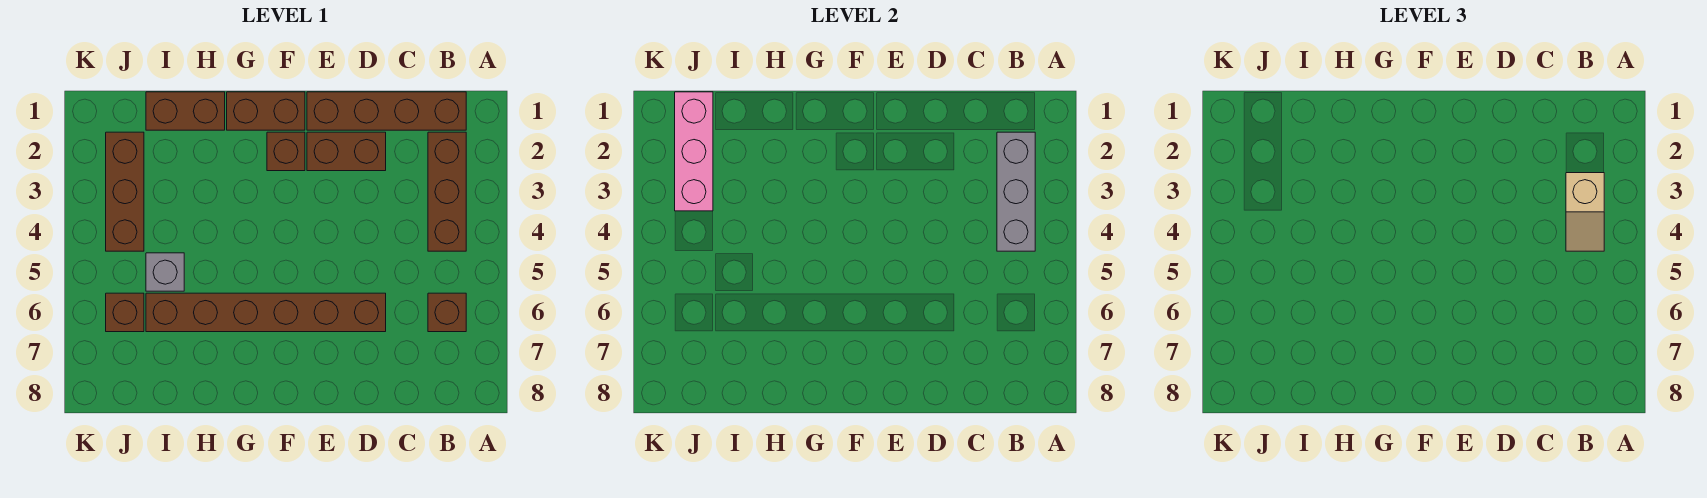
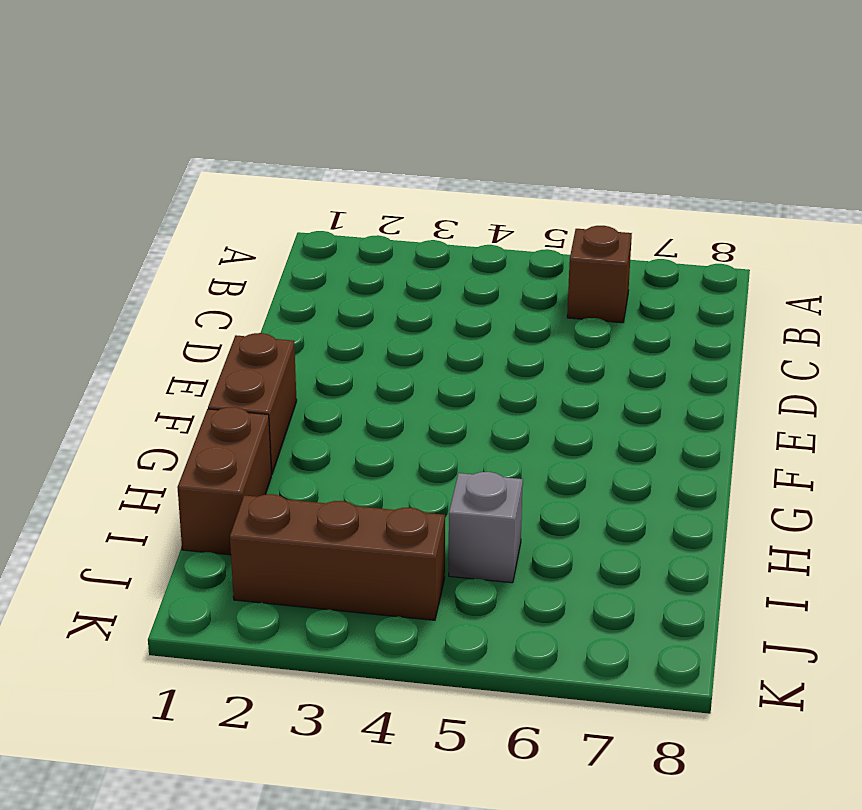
none -> brown 1x4 brick [307,92,466,130]
none -> brown 1x3 brick [428,132,466,251]
none -> brown 1x2 brick [307,132,386,171]

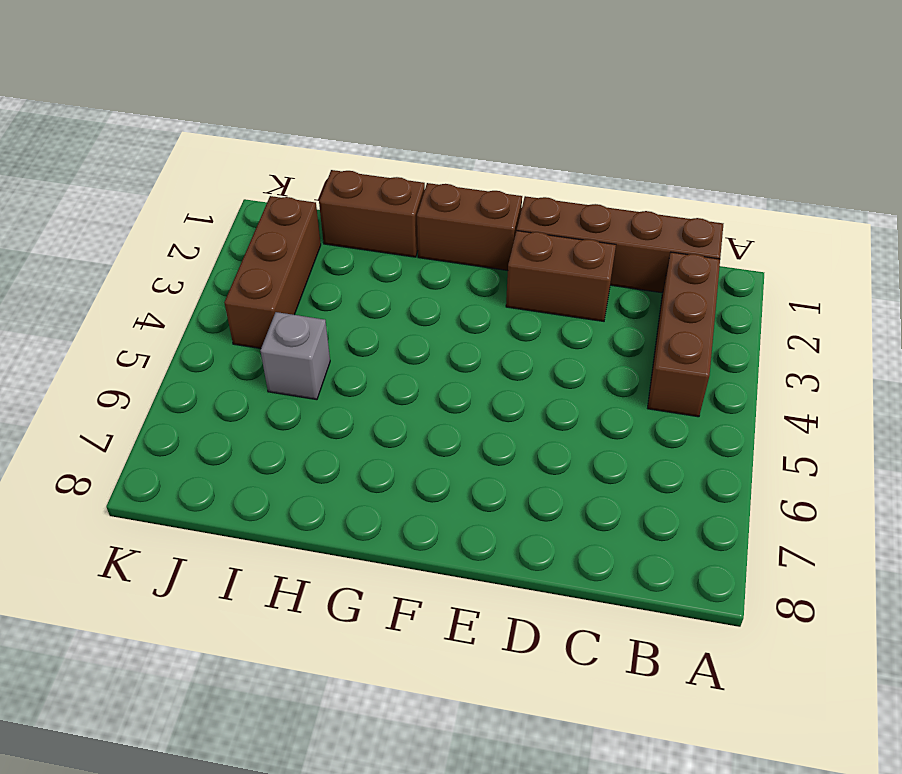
none -> brown 1x1 brick [428,293,466,332]
none -> brown 1x6 brick [146,293,386,332]
none -> brown 1x1 brick [267,132,305,171]

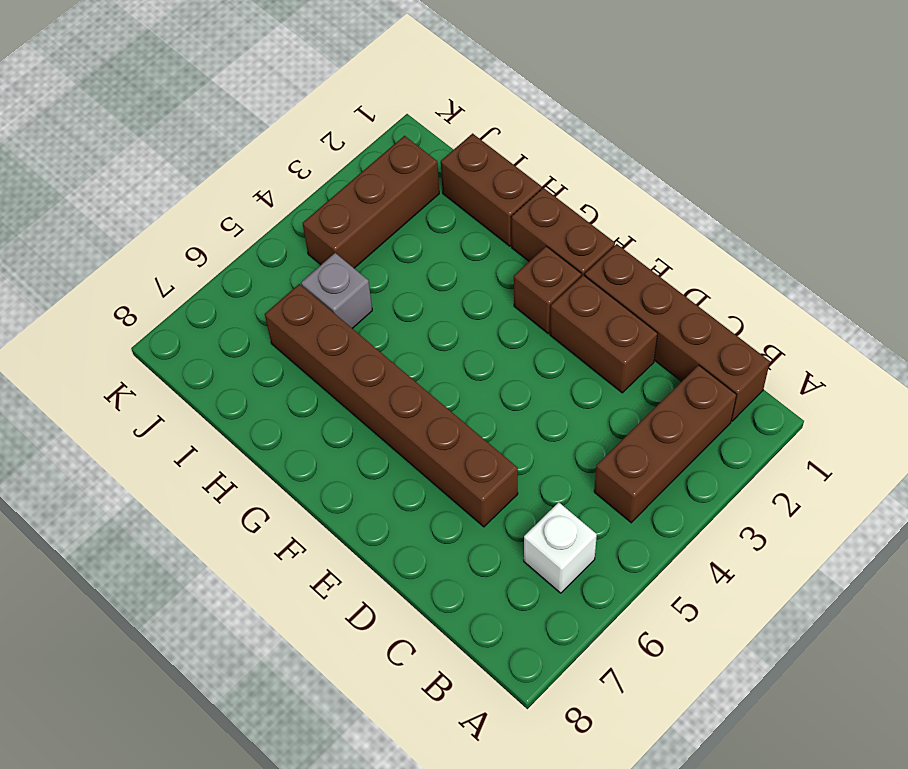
white 1x1 brick [524,502,597,593] -> brown 1x1 brick [428,293,466,332]
none -> brown 1x1 brick [106,293,144,332]
none -> grey 1x3 brick [997,132,1035,251]
none -> pink 1x3 brick [675,92,713,211]

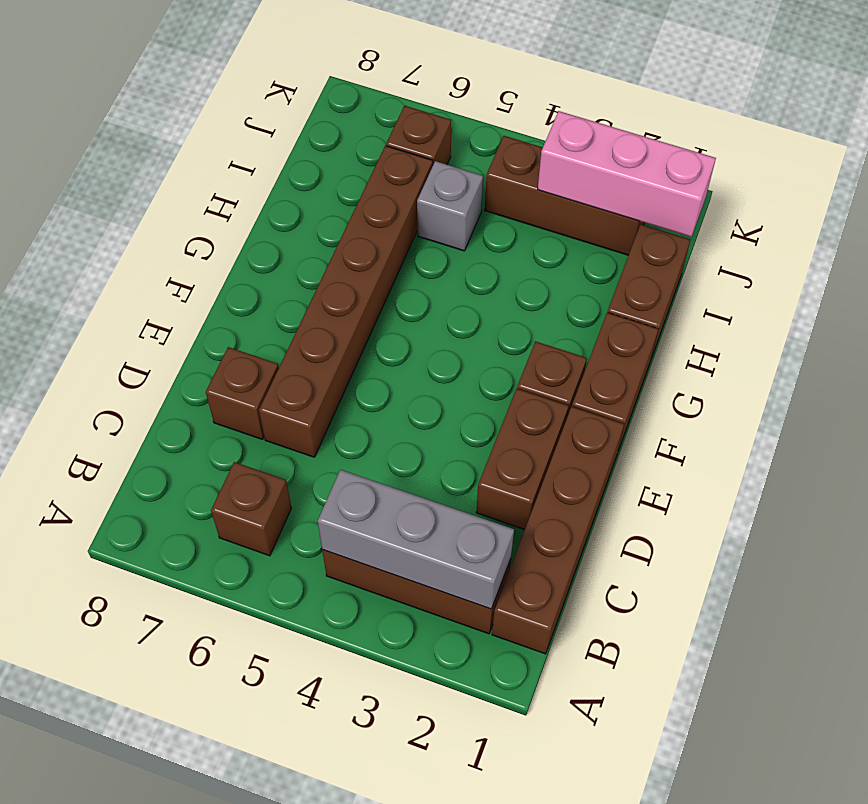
brown 1x1 brick [206,347,279,439] -> none
none -> tan 1x2 slope [1566,173,1604,251]

